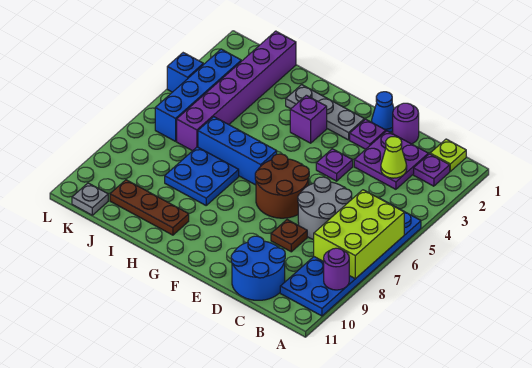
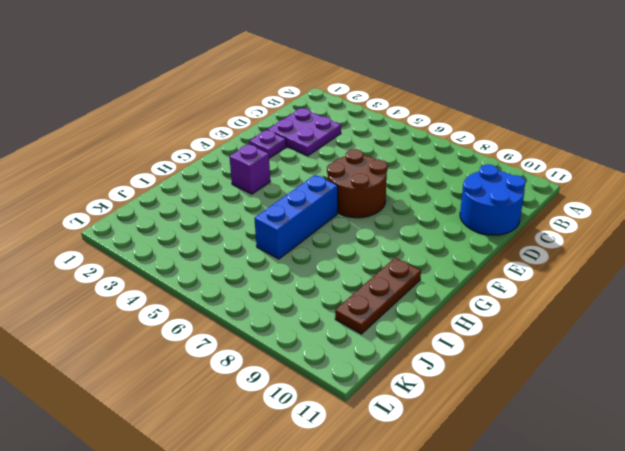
none -> blue 2x6 plate [280,200,421,316]
none -> lime 1x1 plate [430,139,466,171]
none -> purple 1x1 plate [414,154,450,186]

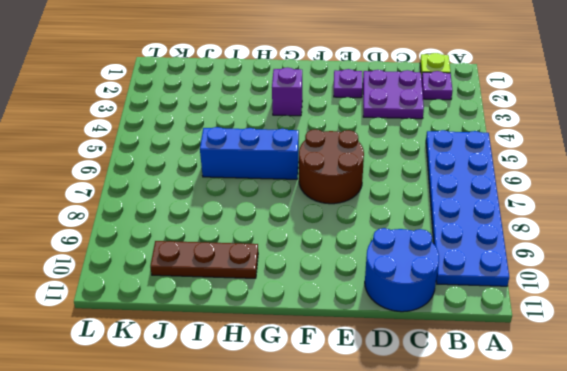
none -> grey 2x2 round brick [298,177,352,240]
none -> purple 1x1 round brick [393,103,419,144]
none -> brown 1x1 plate [271,220,307,252]

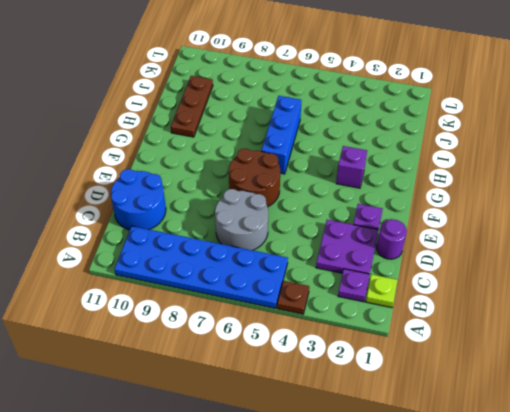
brown 1x1 plate [277,281,309,314] -> brown 1x1 plate moved to [271,220,307,252]
none -> blue 1x1 cone [372,92,394,132]
none -> purple 1x1 plate [316,149,353,181]
none -> grey 1x3 plate [286,85,364,140]

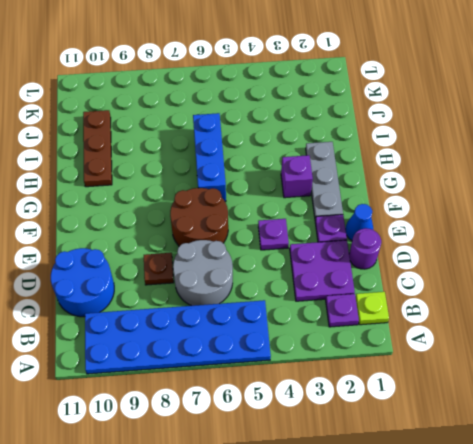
none -> blue 2x2 plate [165,147,239,205]
none -> purple 1x6 brick [177,31,296,151]
none -> blue 1x4 brick [155,49,241,141]

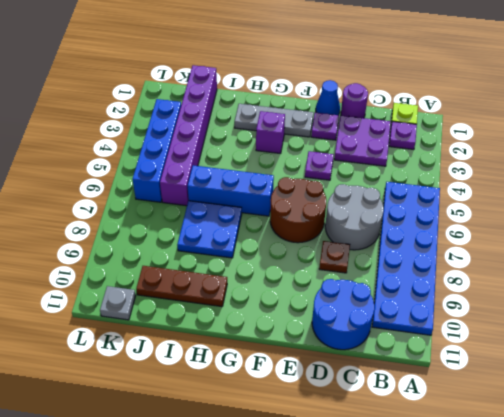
none -> blue 1x1 brick [167,53,203,92]
none -> lime 2x3 brick [314,190,404,279]
none -> purple 1x1 round brick [324,248,349,290]

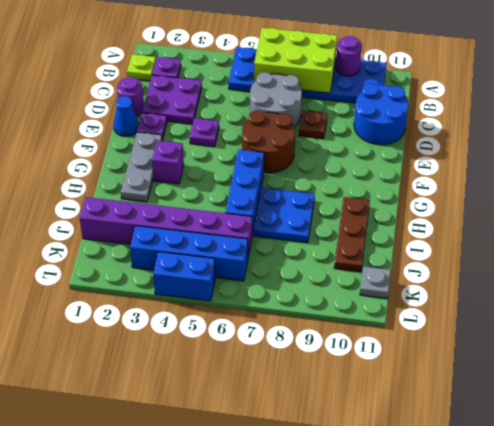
blue 1x2 brick [153,252,215,301] -> blue 1x1 brick [167,53,203,92]
none -> lime 1x1 cone [381,137,407,178]

